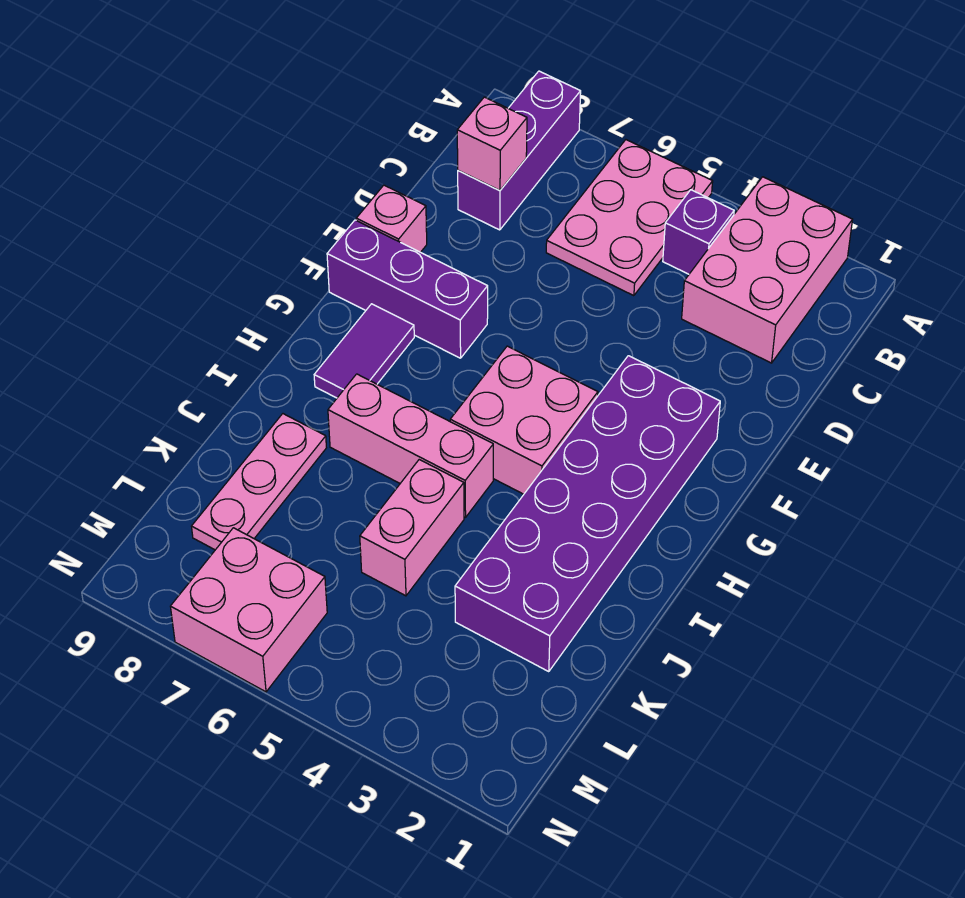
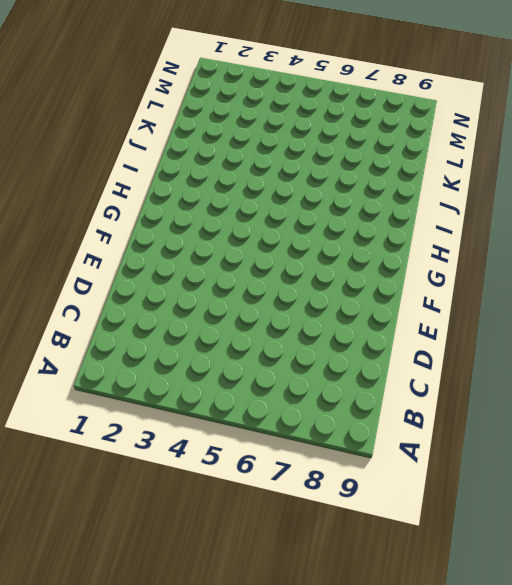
none -> pink 2x3 brick [682,177,853,363]
none -> pink 2x3 plate [546,140,713,296]
none -> purple 1x3 brick [458,71,581,230]

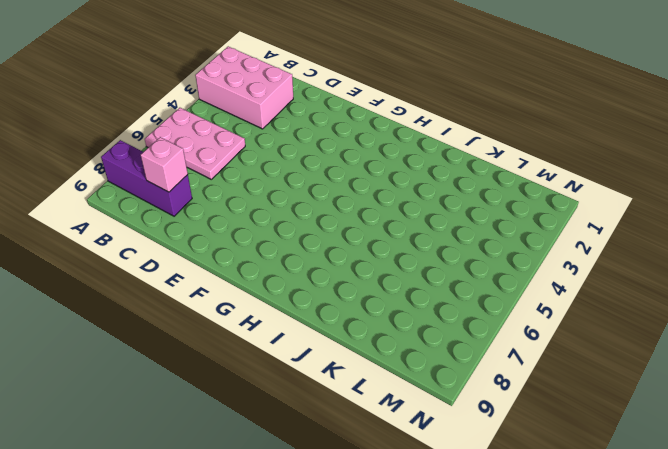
none -> purple 1x1 brick [663,190,734,274]
none -> pink 1x1 brick [356,185,427,252]
none -> purple 2x6 brick [455,356,720,672]

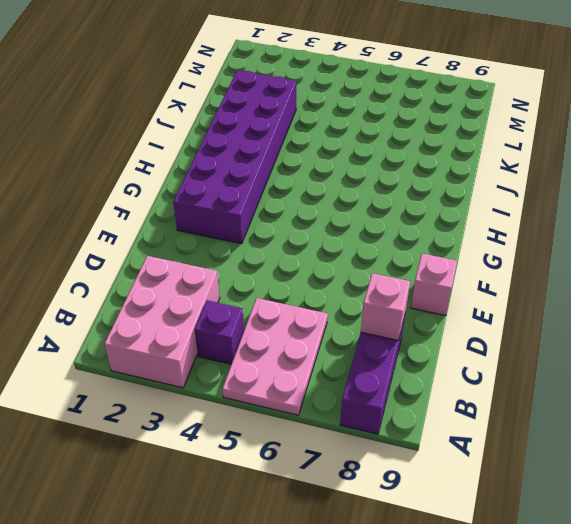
none -> purple 1x3 brick [327,220,488,358]
none -> pink 2x2 brick [450,346,598,494]
none -> purple 1x2 tile [314,304,414,398]

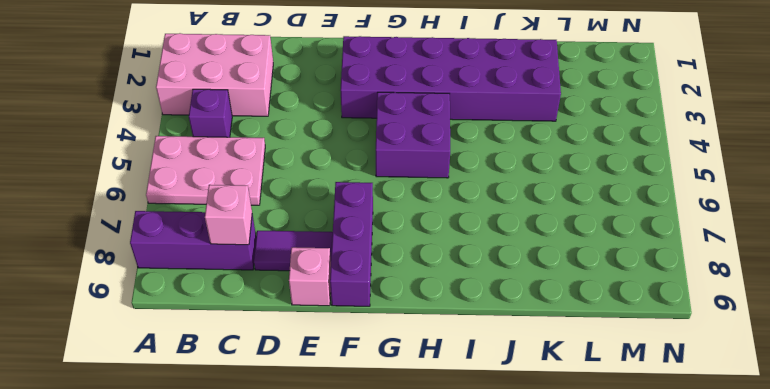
purple 1x2 tile [254,231,333,271] -> purple 1x2 tile moved to [314,304,414,398]
purple 2x2 brick [376,92,450,178] -> pink 2x2 brick [450,346,598,494]
none -> pink 1x3 brick [328,374,493,517]
none -> pink 1x2 brick [360,460,464,596]
none -> pink 1x3 plate [191,414,326,550]

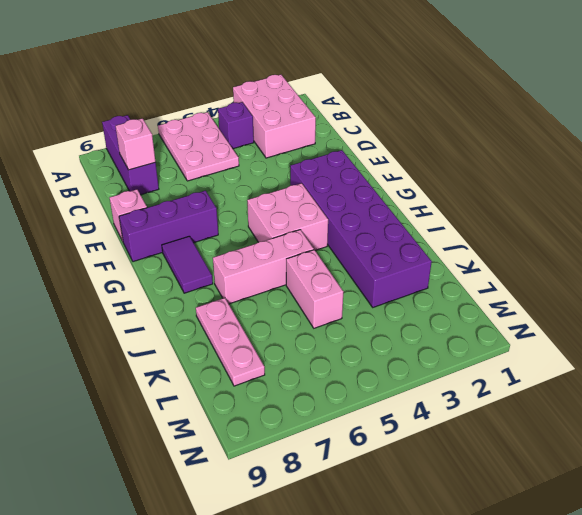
none -> pink 2x2 brick [170,528,327,692]

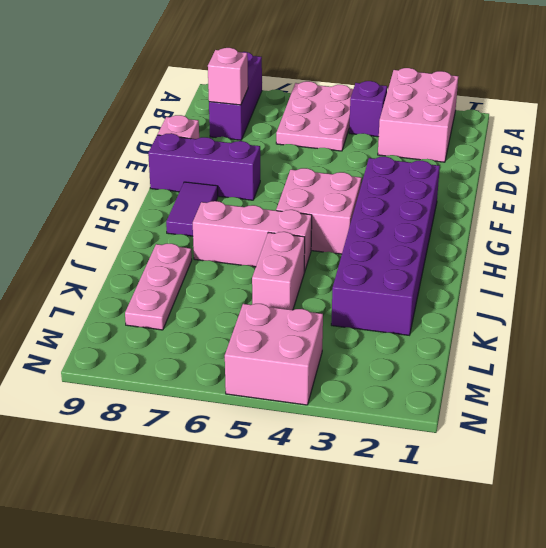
pink 2x2 brick [225,304,323,405] -> pink 2x2 brick moved to [170,528,327,692]

